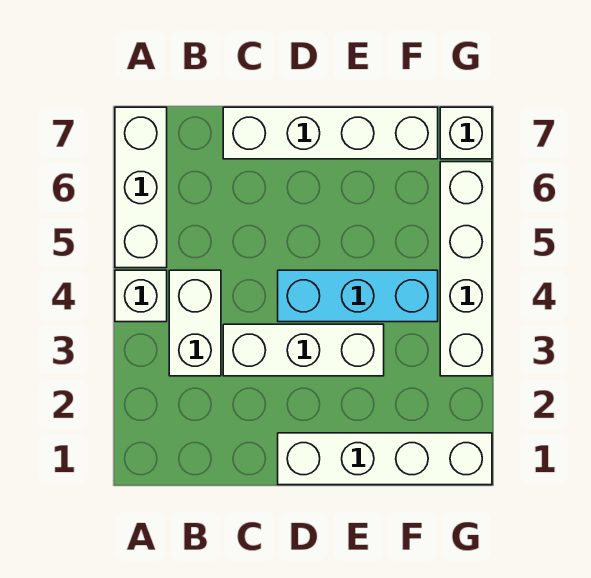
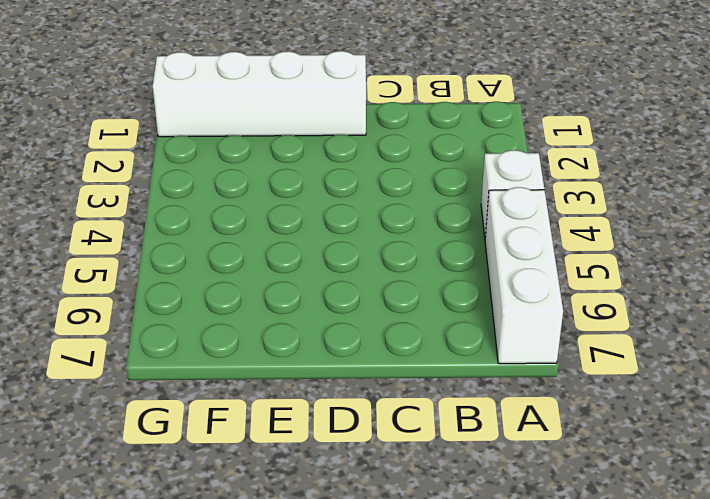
none -> white 1x2 brick [169,270,221,376]
none -> white 1x3 brick [223,324,384,376]

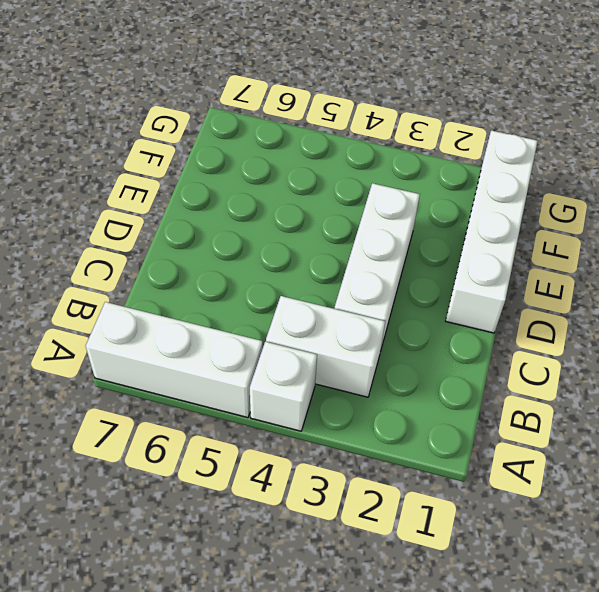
none -> white 1x4 brick [223,107,438,159]
none -> cyan 1x3 brick [278,270,438,322]

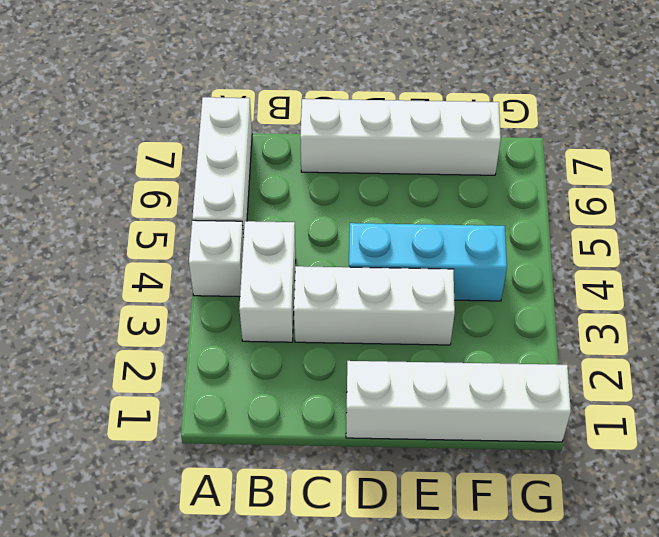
none -> white 1x4 brick [440,162,492,376]
none -> white 1x1 brick [440,107,492,159]

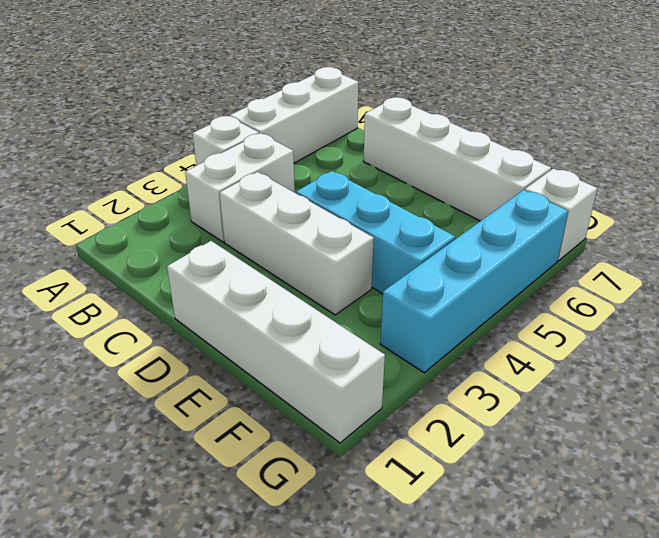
cyan 1x4 brick [380,190,568,373] -> white 1x4 brick [440,162,492,376]

